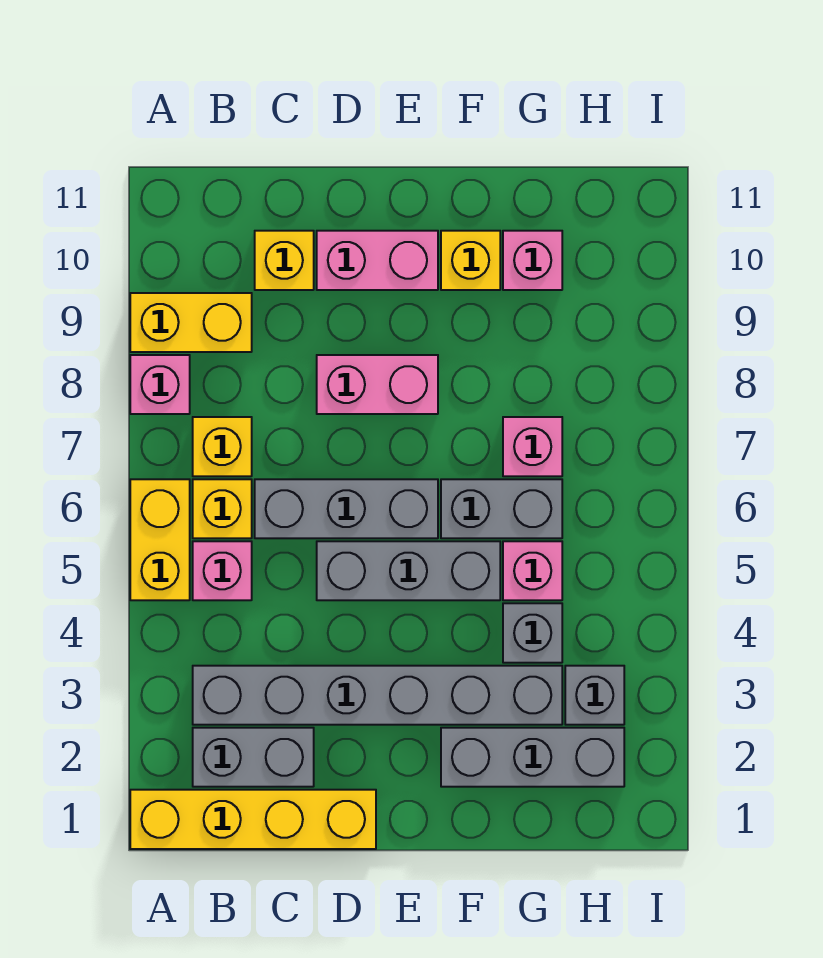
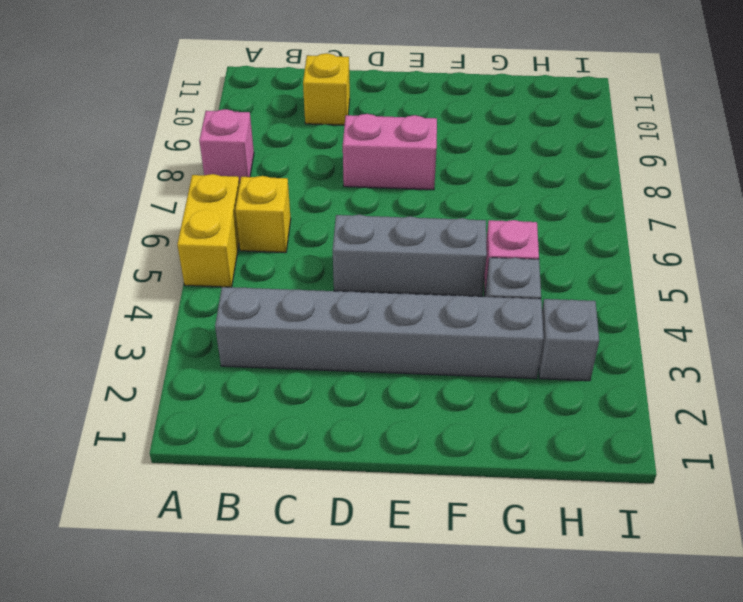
none -> yellow 1x4 brick [130,790,376,849]
none -> yellow 1x2 brick [130,293,252,352]
none -> grey 1x2 brick [193,728,314,787]

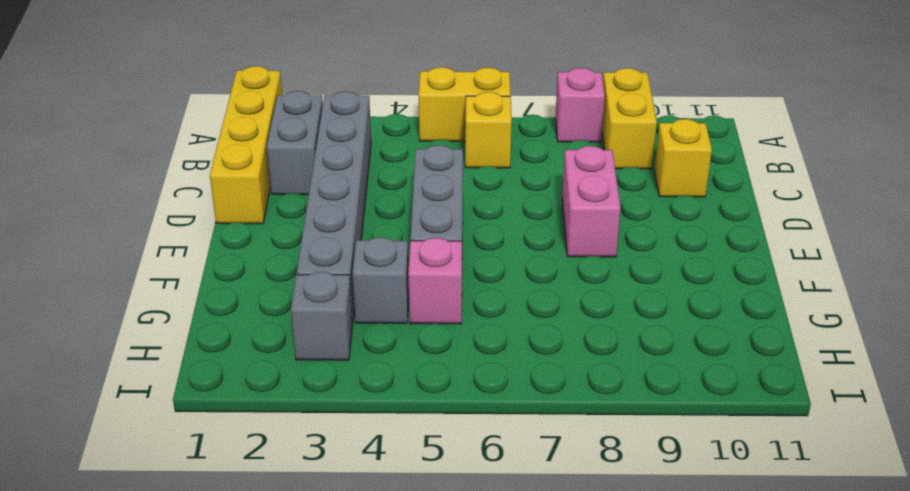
none -> pink 1x1 brick [193,541,252,600]
none -> yellow 1x1 brick [193,417,252,476]
none -> grey 1x3 brick [255,479,438,538]

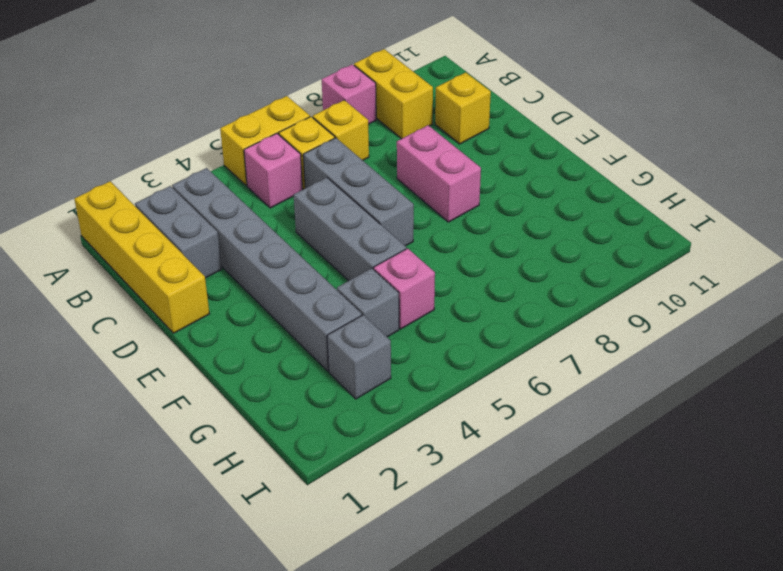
none -> pink 1x2 brick [317,231,438,290]
none -> grey 1x3 brick [441,728,624,787]
none -> grey 1x2 brick [441,479,562,538]

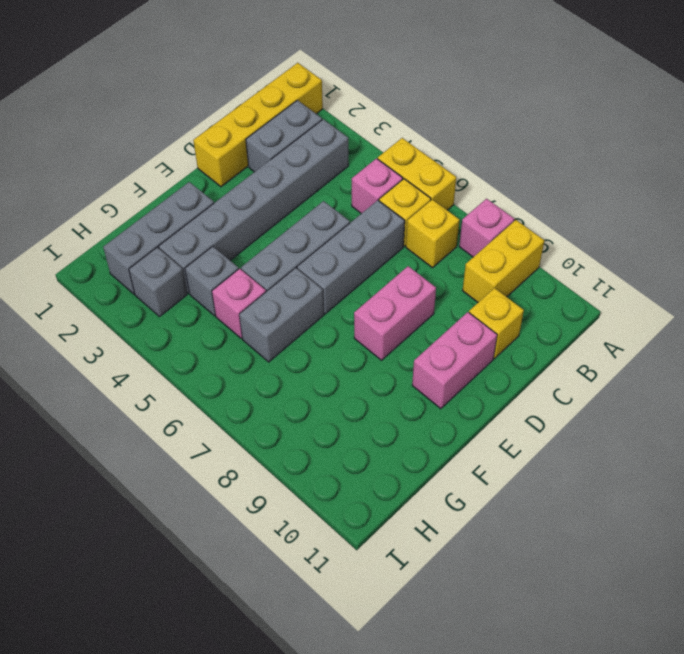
none -> yellow 1x1 brick [441,231,500,290]
none -> pink 1x1 brick [503,417,562,476]
none -> pink 1x1 brick [503,231,562,290]

